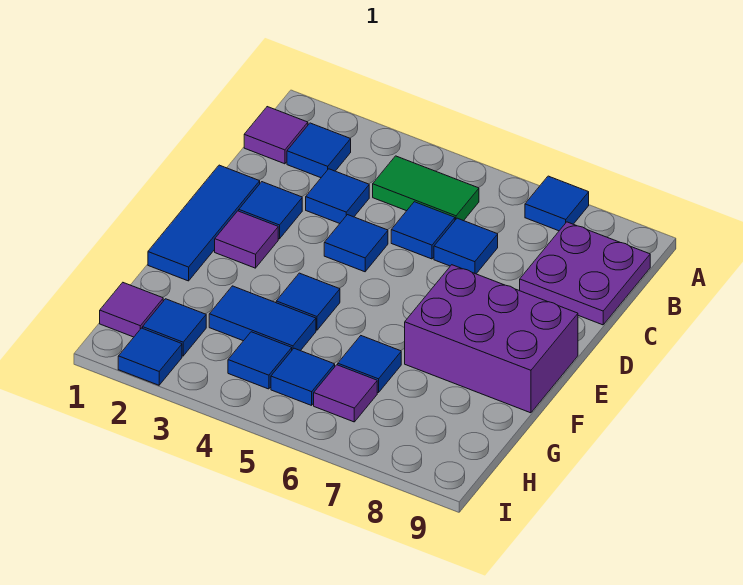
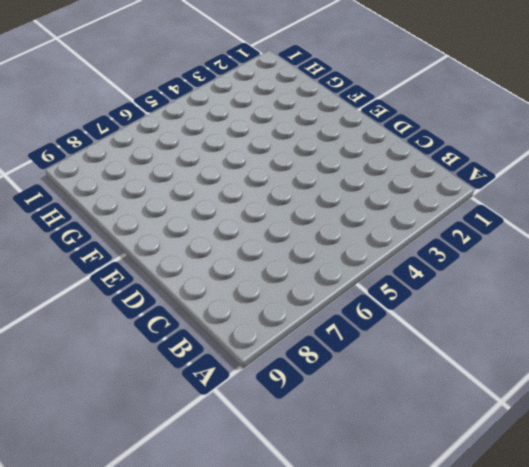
none -> blue 1x1 tile [525,176,589,231]
none -> purple 1x1 tile [244,107,308,164]
none -> blue 1x1 tile [287,123,351,178]

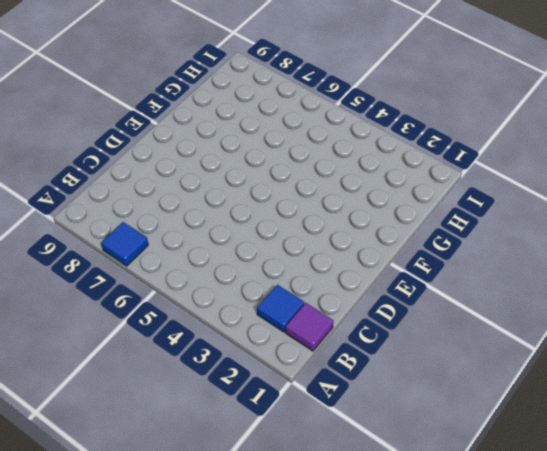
none -> green 1x2 tile [373,156,479,221]
none -> purple 2x2 plate [520,222,650,325]
none -> blue 1x1 tile [306,169,369,224]

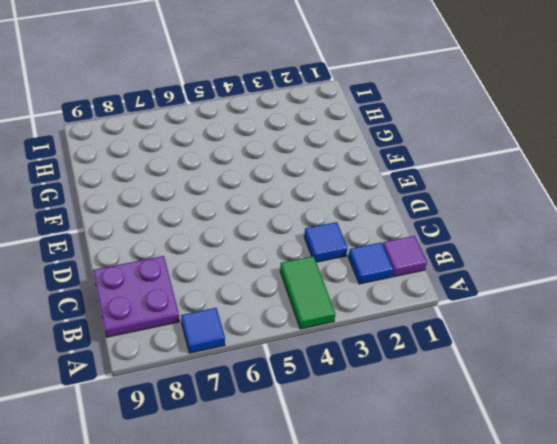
green 1x2 tile [280,256,335,329] -> green 1x2 tile turned to [373,156,479,221]
none -> blue 1x1 tile [391,202,455,259]
none -> blue 1x1 tile [434,218,498,274]
none -> blue 1x3 tile [148,165,260,281]

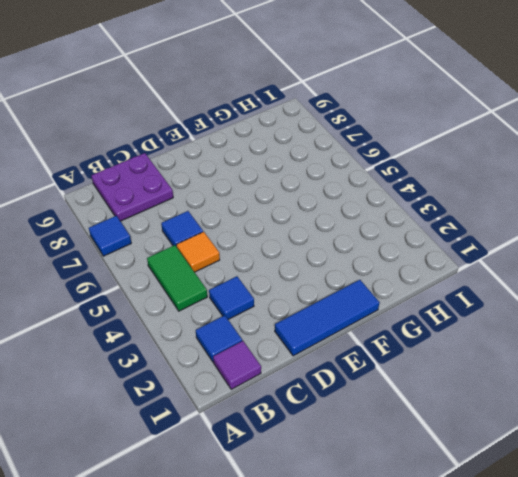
orange 1x1 tile [177,232,220,272] -> blue 1x1 tile [391,202,455,259]
none -> blue 1x1 tile [239,182,302,239]
none -> blue 1x1 tile [324,215,388,272]
none -> purple 1x1 tile [215,211,278,268]

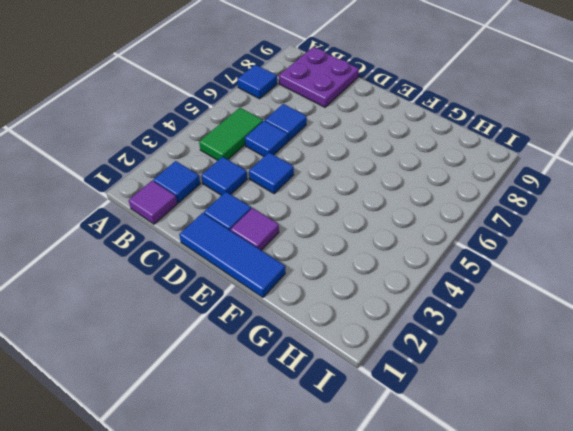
none -> purple 2x3 brick [405,265,578,413]
none -> blue 1x1 tile [276,273,340,330]
none -> blue 1x2 tile [209,286,316,351]

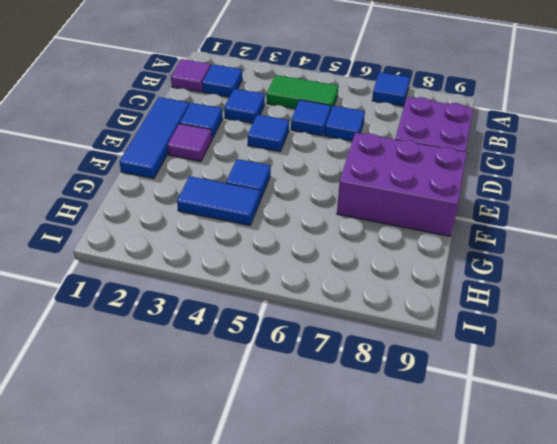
none -> blue 1x1 tile [338,336,401,393]
none -> purple 1x1 tile [100,283,163,337]
none -> blue 1x1 tile [143,299,206,356]

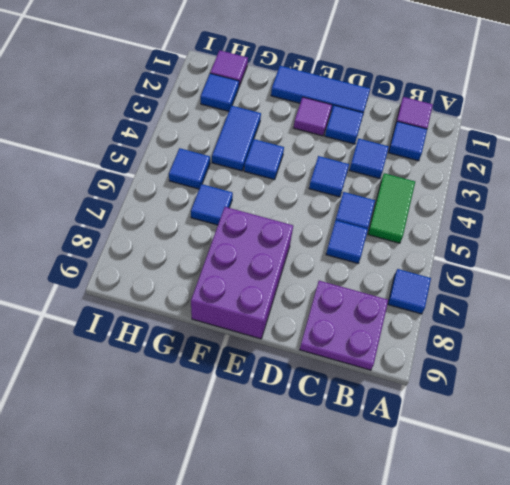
none -> blue 1x1 tile [228,332,292,389]
none -> purple 1x1 tile [314,365,377,422]
none -> blue 1x1 tile [118,328,182,385]

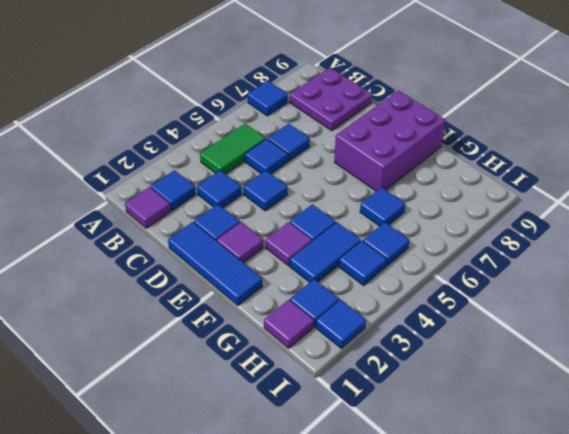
purple 1x1 tile [266,222,312,266] -> purple 1x1 tile moved to [314,365,377,422]

